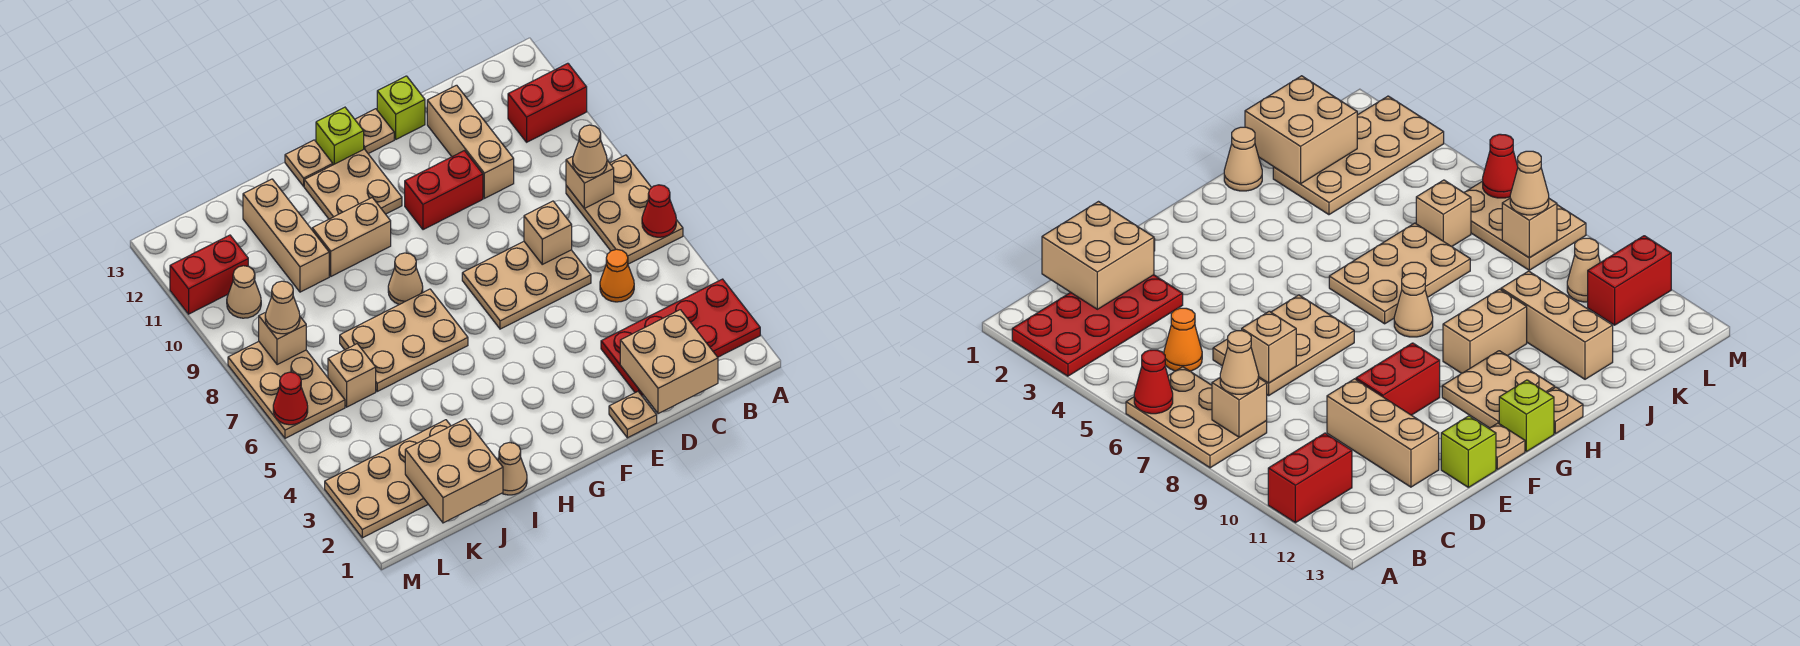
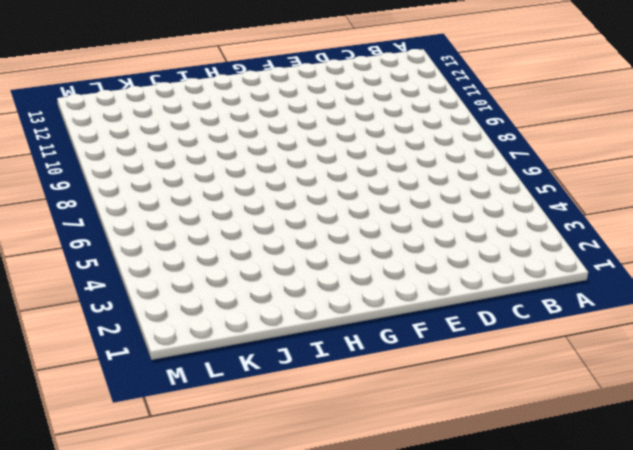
none -> red 2x4 plate [601,279,760,396]
none -> tan 2x3 plate [566,155,683,264]
none -> red 1x2 brick [508,63,587,142]
none -> orange 1x1 cone [600,249,634,302]

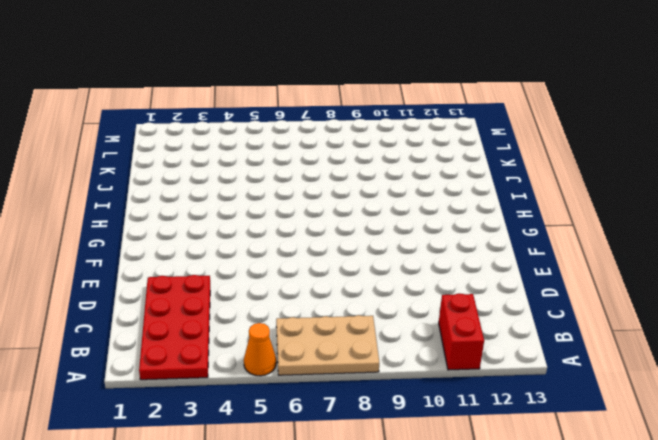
orange 1x1 cone [244,323,276,376] -> orange 1x1 cone moved to [600,249,634,302]
none -> tan 2x3 plate [462,242,591,329]
none -> tan 1x3 brick [427,85,514,198]
none -> tan 1x1 plate [609,391,657,438]
none -> red 1x2 brick [405,151,483,230]

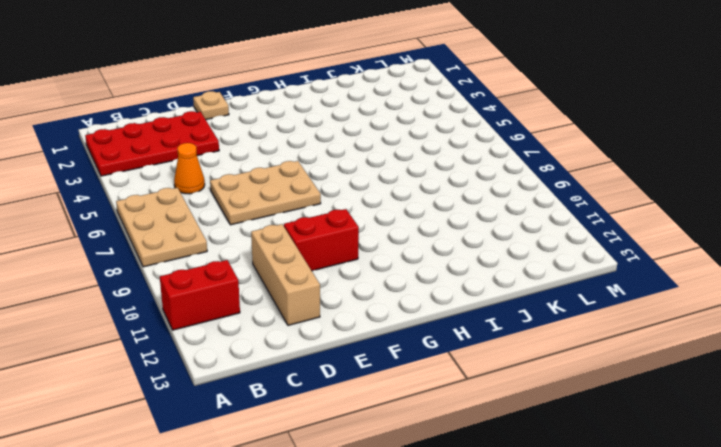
none -> lime 1x1 brick [377,76,425,139]
none -> tan 1x1 plate [355,109,394,154]
none -> tan 2x2 plate [304,149,402,219]
none -> lime 1x1 brick [316,107,364,165]

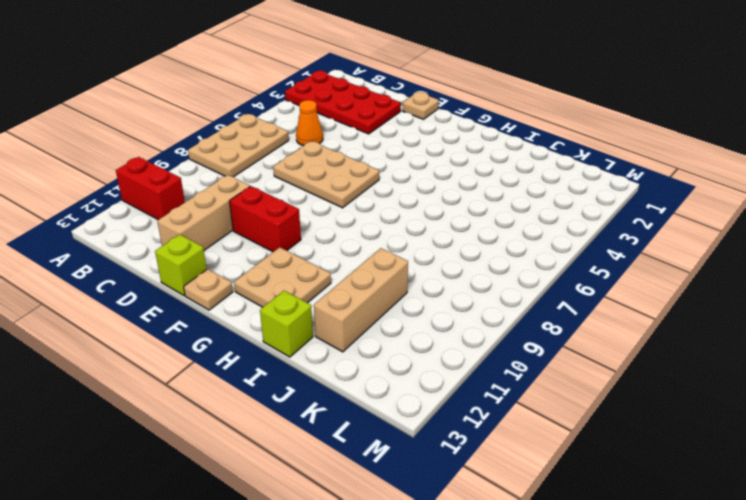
lime 1x1 brick [260,291,313,357] -> lime 1x1 brick moved to [316,107,364,165]
none -> tan 2x3 plate [340,289,468,391]
none -> tan 1x1 cone [388,253,423,305]
none -> tan 1x2 brick [312,198,391,276]
none -> tan 1x1 plate [285,140,333,186]

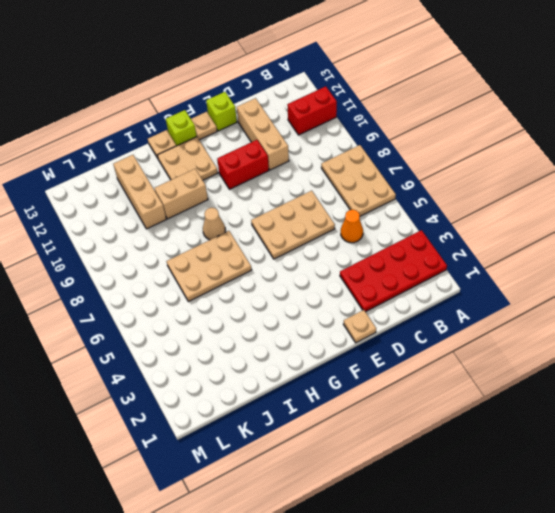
none -> tan 1x1 cone [498,443,527,495]
none -> tan 2x4 plate [325,420,451,538]
none -> tan 1x1 brick [328,344,376,407]
none -> tan 2x3 plate [228,342,345,438]

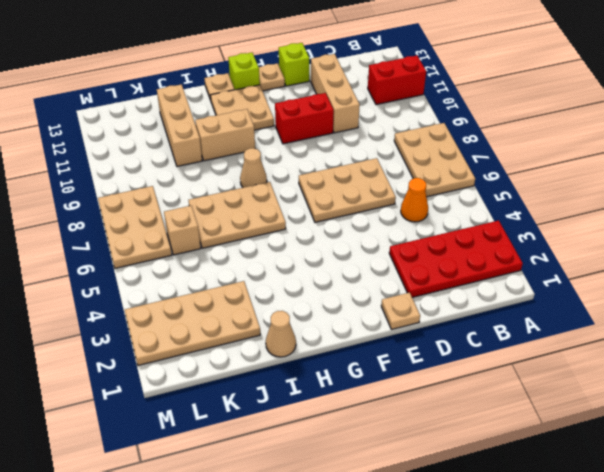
none -> tan 1x1 cone [227,266,261,318]
none -> red 1x2 brick [170,235,248,314]
none -> red 1x1 cone [642,185,676,237]
none -> tan 1x1 brick [566,156,614,208]

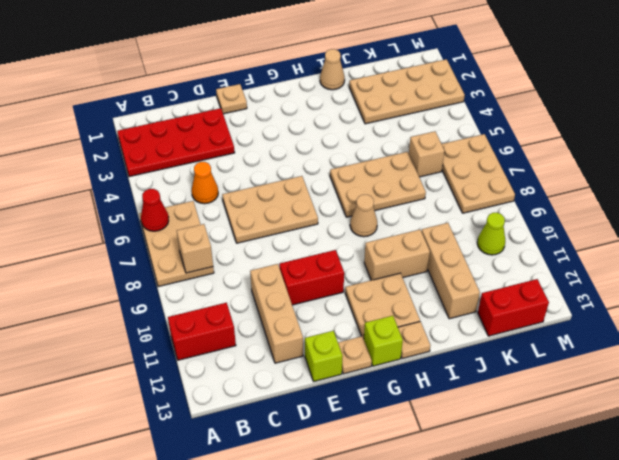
red 1x2 brick [478,279,549,336] -> red 1x2 brick moved to [170,235,248,314]
lime 1x1 cone [477,213,505,255] -> tan 1x1 cone [227,266,261,318]
none -> tan 2x2 brick [620,310,718,414]
none -> tan 1x1 brick [524,201,572,264]
none -> tan 2x2 brick [405,419,503,523]
none -> tan 1x1 brick [259,312,306,365]

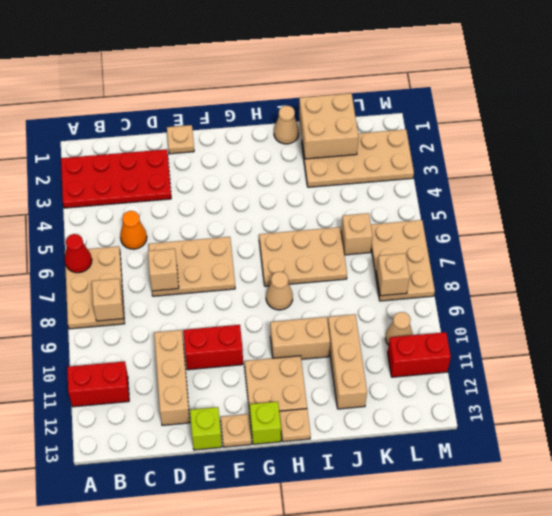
none -> tan 2x2 brick [620,310,718,414]
none -> red 1x1 cone [273,372,308,425]
none -> tan 1x1 cone [573,125,607,178]
none -> tan 1x1 cone [265,281,300,334]

